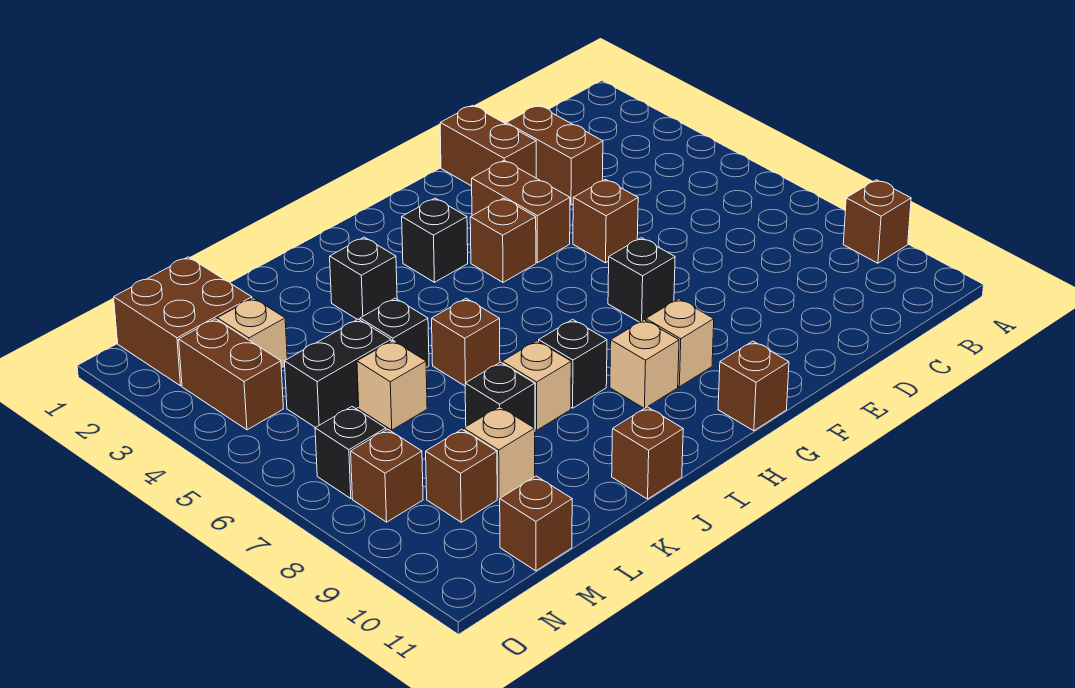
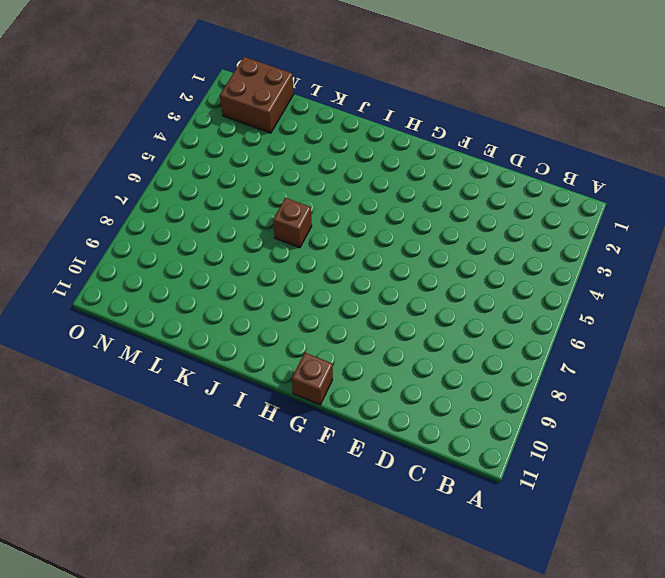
none -> brown 1x1 brick [843,180,911,263]
none -> brown 1x2 brick [506,106,603,205]
none -> brown 1x2 brick [440,105,536,186]

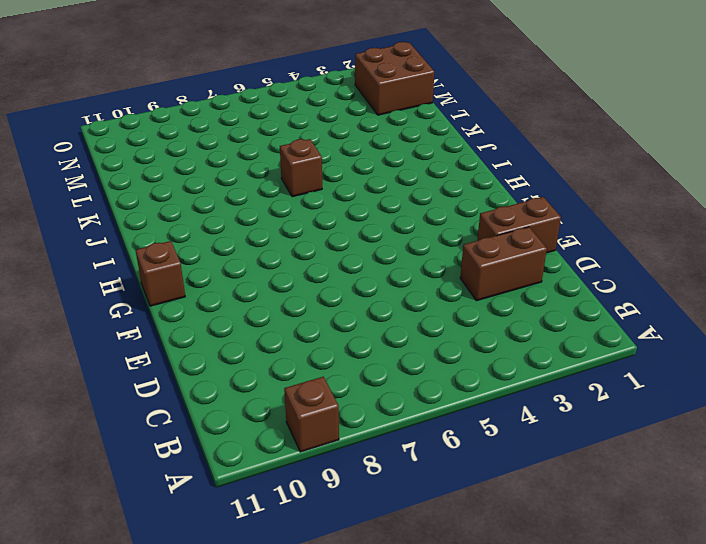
none -> brown 1x1 brick [573,179,638,263]
none -> brown 1x2 brick [472,160,570,263]
none -> black 1x1 brick [608,238,675,322]

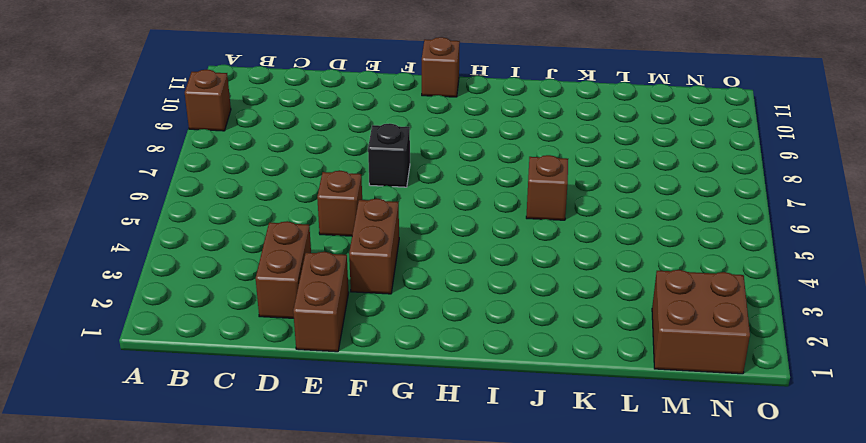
none -> brown 1x1 brick [470,198,536,282]
none -> tan 1x1 brick [646,299,714,387]
none -> black 1x1 brick [402,198,468,282]

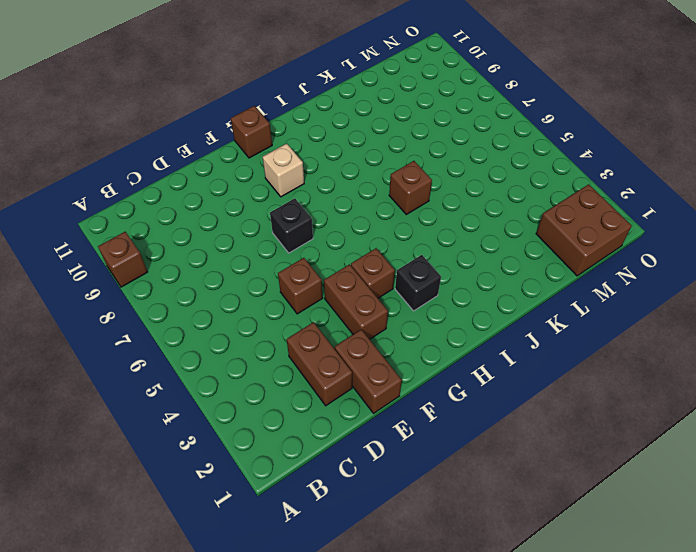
none -> tan 1x1 brick [610,320,679,408]
none -> black 1x1 brick [539,320,607,408]
none -> black 1x1 brick [330,237,397,320]

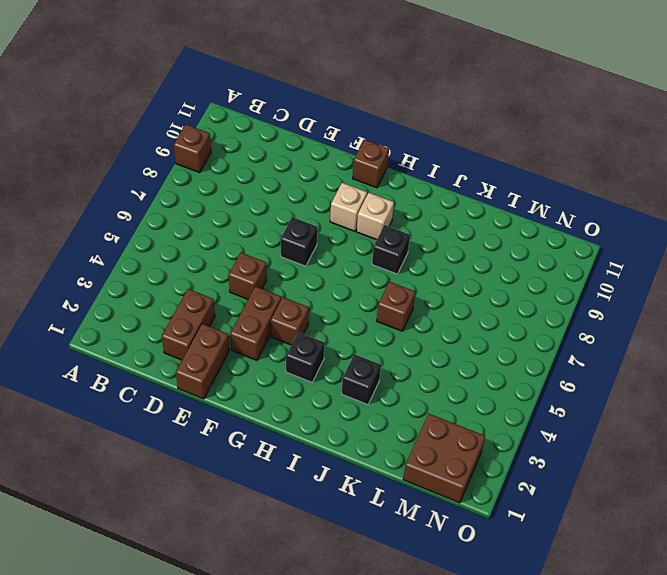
none -> tan 1x1 brick [502,341,571,430]
none -> brown 1x1 brick [612,407,683,499]
none -> black 1x1 brick [360,298,429,368]

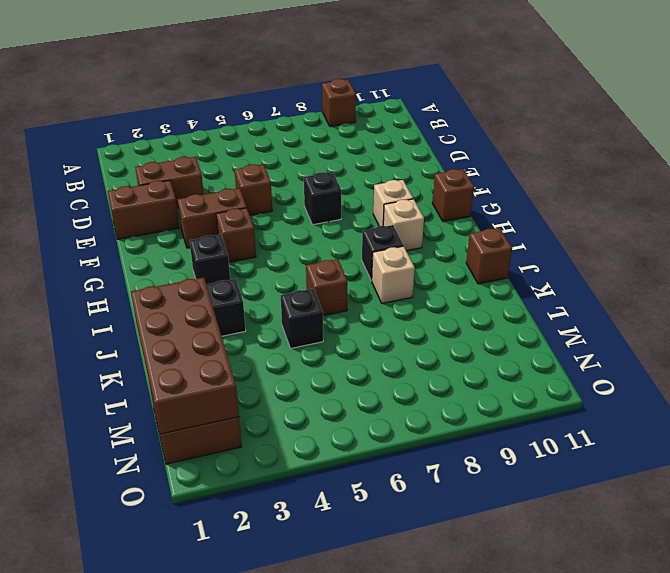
brown 2x4 brick [131,277,239,434] -> none
none -> black 1x1 brick [465,362,535,428]
none -> black 1x2 brick [285,319,391,428]
none -> tan 1x1 brick [357,341,427,430]

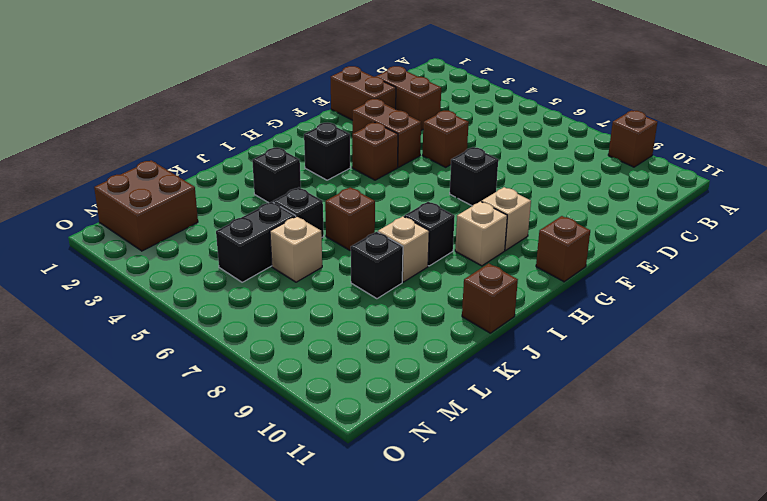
none -> tan 1x1 brick [464,407,535,499]
none -> tan 1x1 brick [217,298,287,369]
none -> brown 1x1 brick [426,429,497,522]

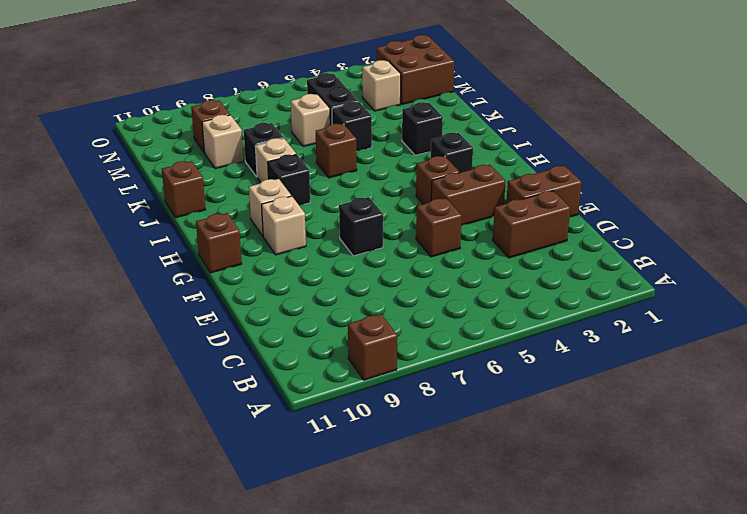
none -> brown 1x1 brick [500,476,572,571]
none -> brown 1x2 brick [179,319,283,430]
none -> black 1x1 brick [315,407,386,498]

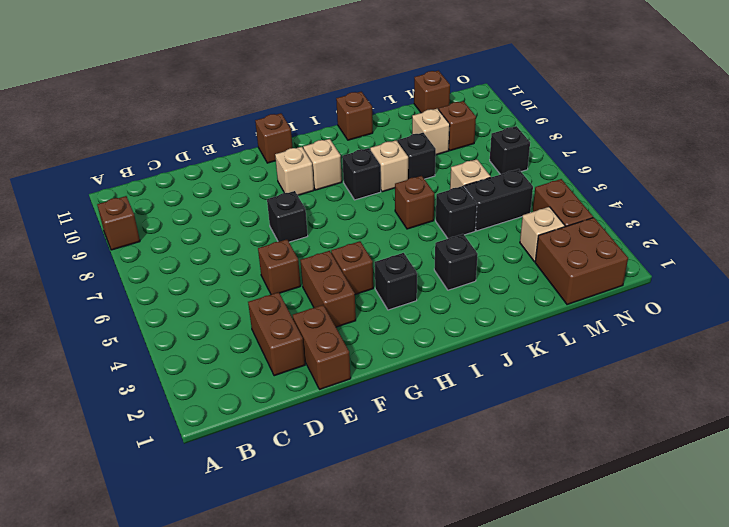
none -> brown 1x1 brick [351,429,423,522]

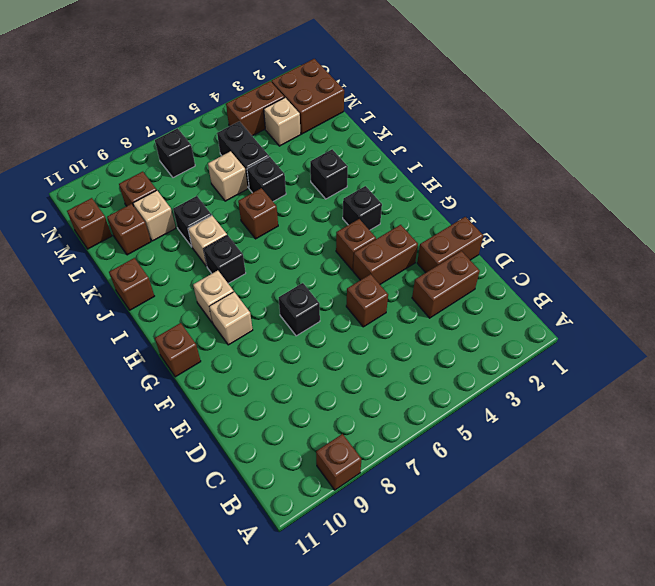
brown 1x1 brick [107,204,151,255] -> brown 1x1 brick moved to [351,429,423,522]

